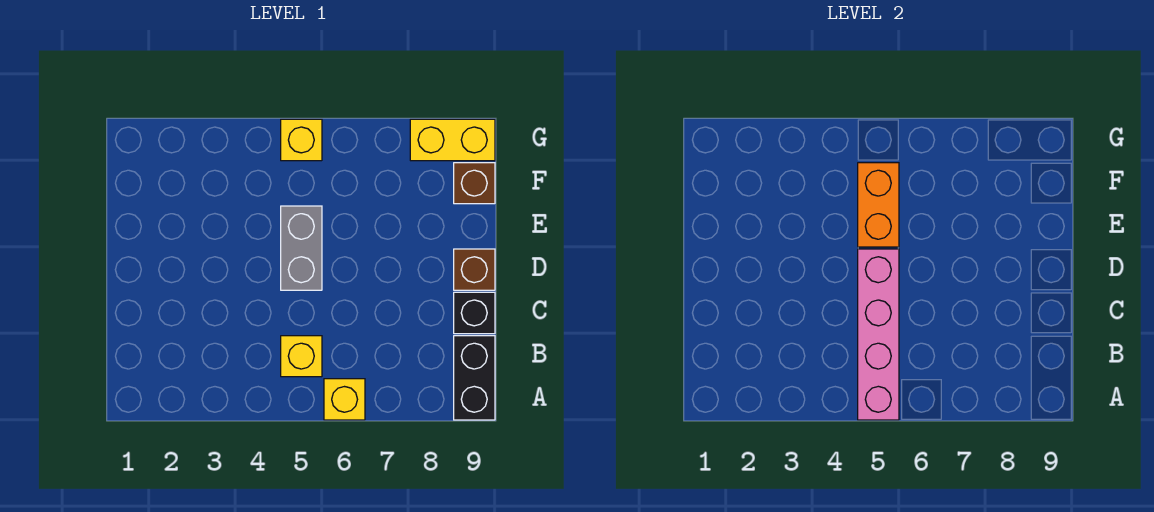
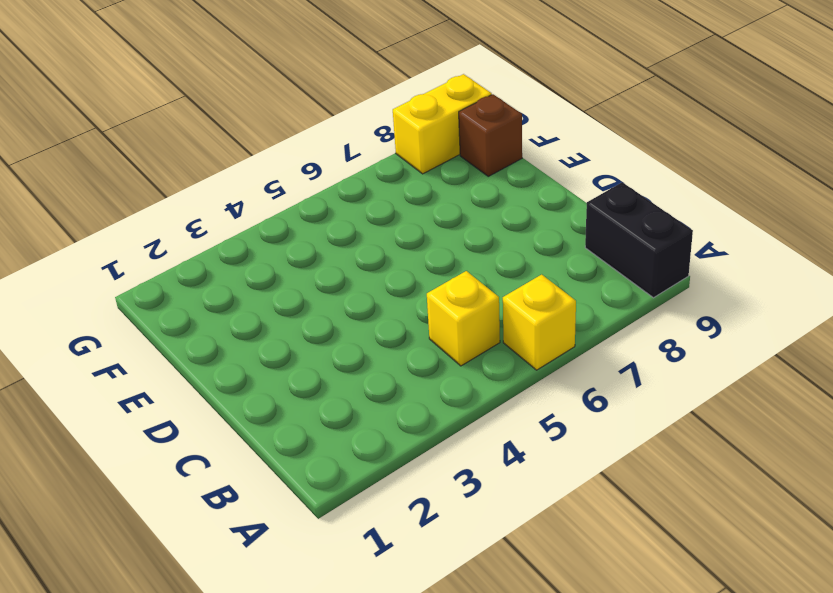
none -> black 1x1 brick [454,292,495,334]
none -> grey 1x2 brick [281,206,322,290]

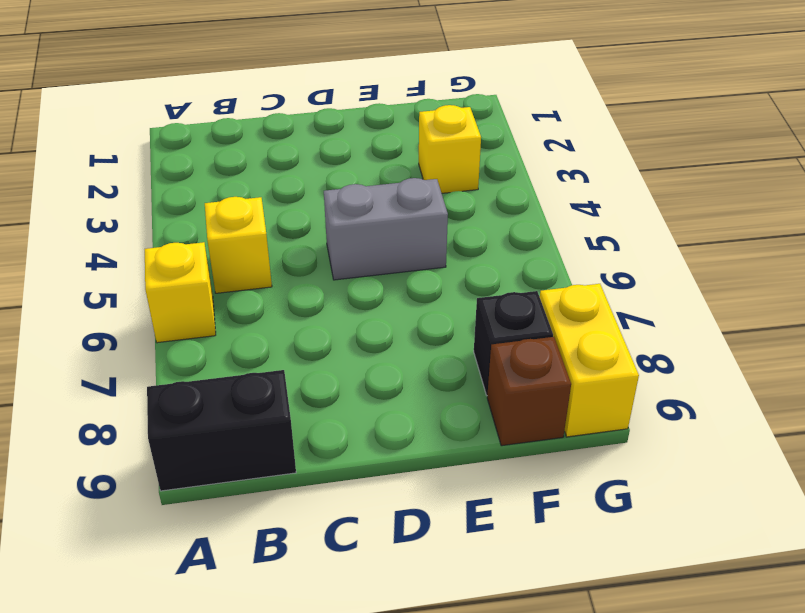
yellow 1x1 brick [419,105,481,193] -> yellow 1x1 brick moved to [281,119,322,161]
black 1x1 brick [474,291,553,395] -> black 1x1 brick moved to [454,292,495,334]
none -> brown 1x1 brick [454,249,495,290]
none -> pink 1x4 brick [858,249,899,420]

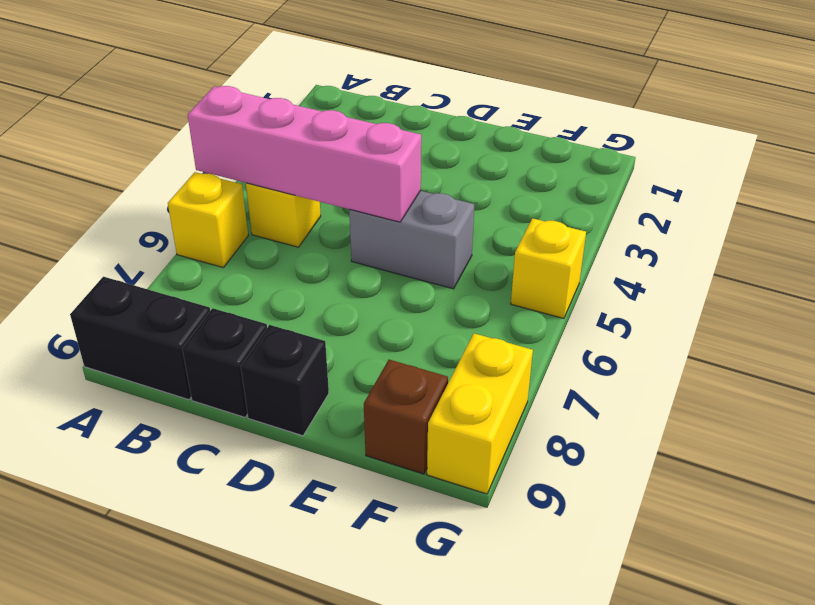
black 1x1 brick [241,325,329,436] -> brown 1x1 brick [454,249,495,290]
none -> orange 1x2 brick [858,163,899,247]

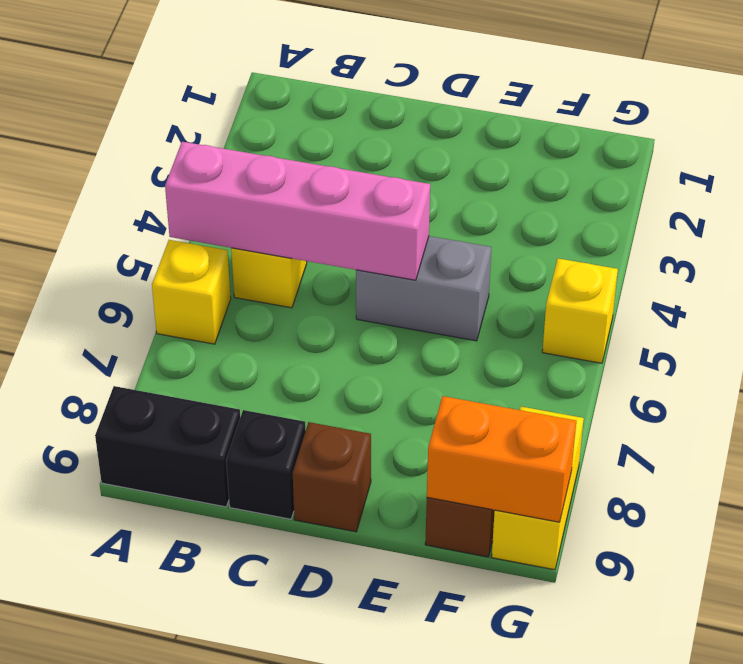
orange 1x2 brick [427,396,576,522] -> orange 1x2 brick moved to [858,163,899,247]

